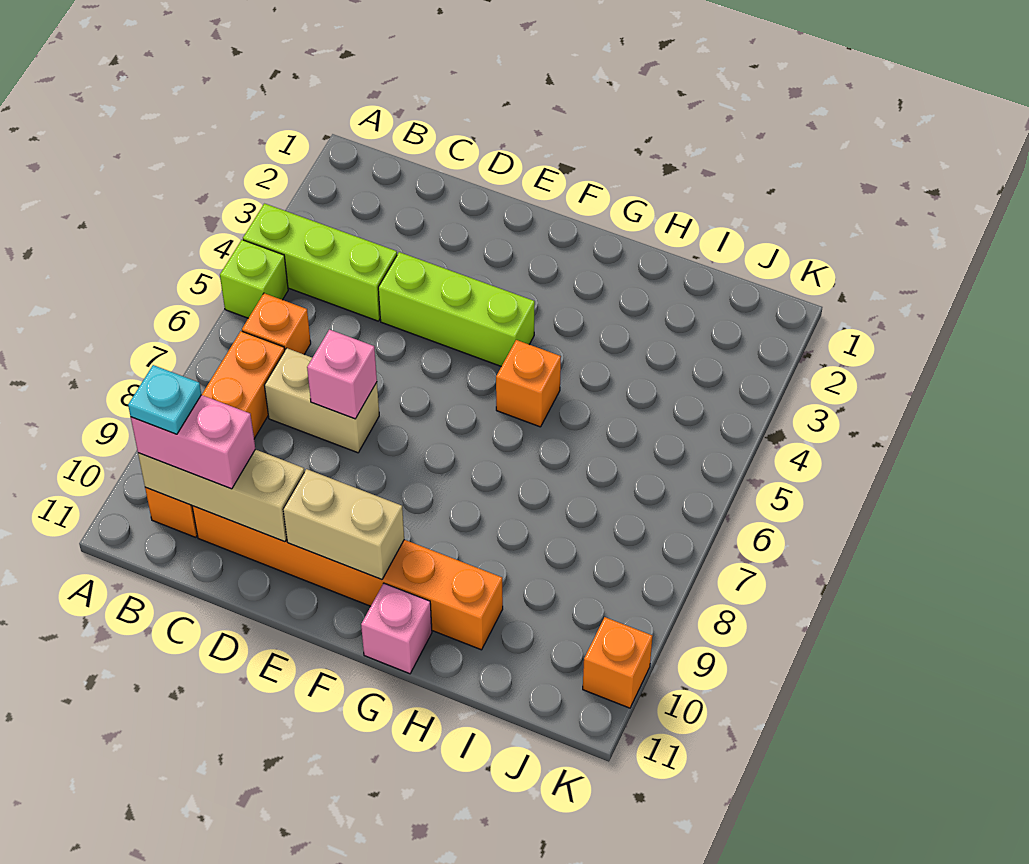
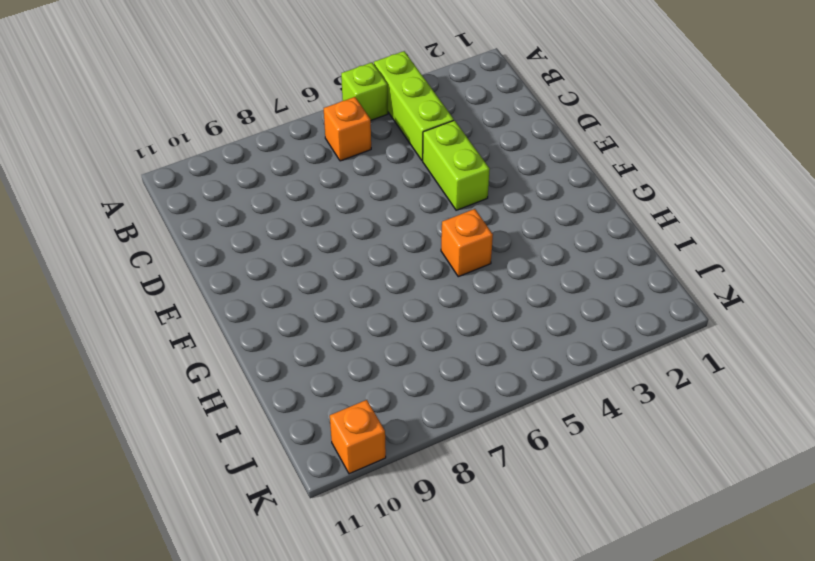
lime 1x2 brick [423,120,490,210] -> lime 1x3 brick [378,252,535,366]
none -> orange 1x4 brick [145,331,285,537]
none -> tan 1x2 brick [264,348,379,453]
none -> orange 1x6 brick [192,506,503,650]

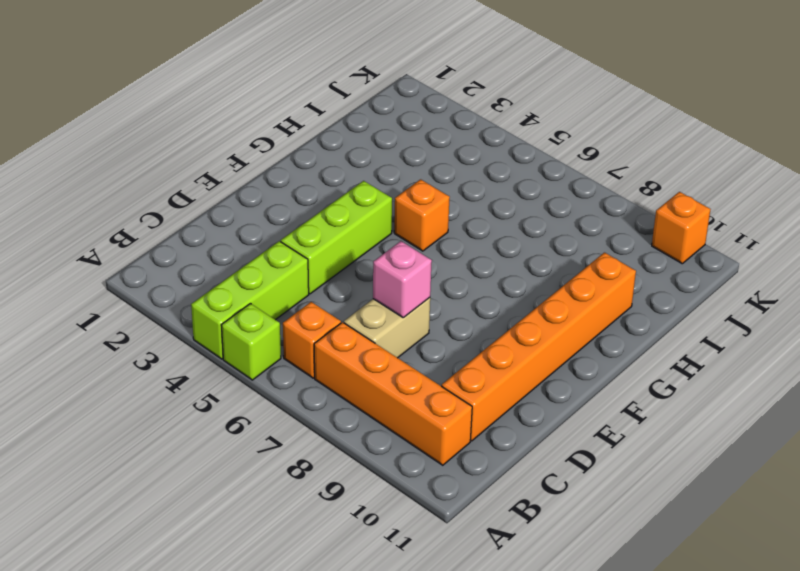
none -> pink 1x1 brick [361,583,432,674]
none -> tan 1x3 brick [138,449,304,542]
none -> tan 1x2 brick [283,469,404,580]

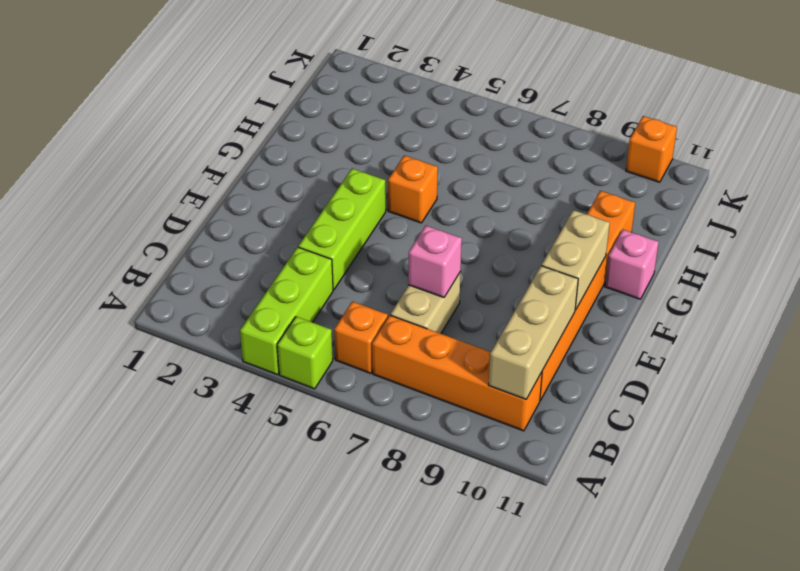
none -> pink 1x2 brick [131,395,255,489]
none -> cyan 1x1 plate [128,365,201,434]

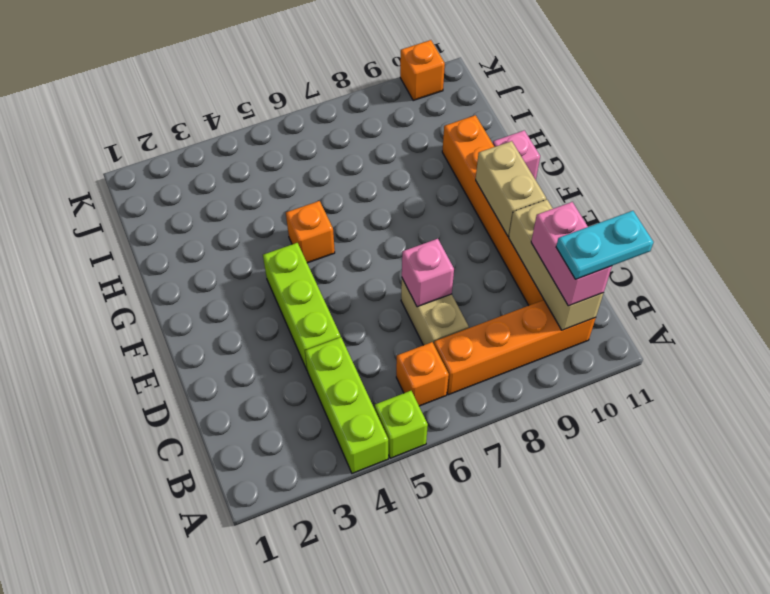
cyan 1x2 plate [556,211,654,279] -> cyan 1x1 plate [128,365,201,434]

